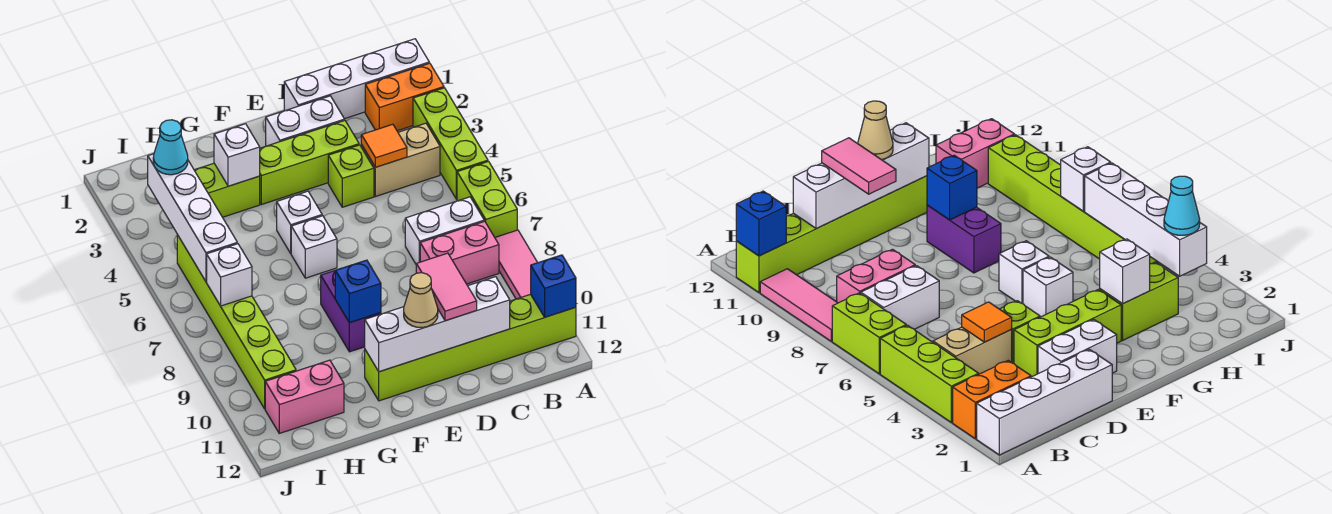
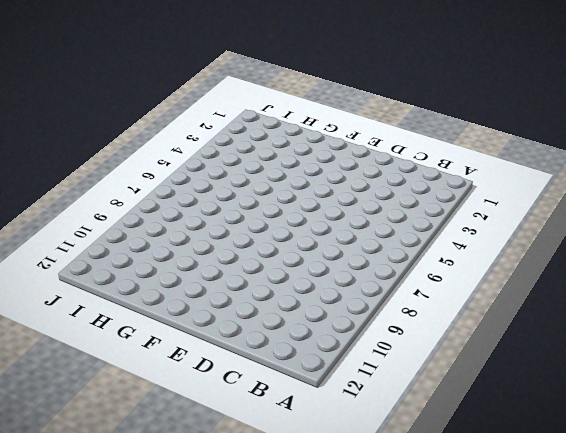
none -> white 1x4 brick [284,39,429,119]
none -> orange 1x2 brick [365,63,444,131]
none -> lime 1x3 brick [413,88,488,199]

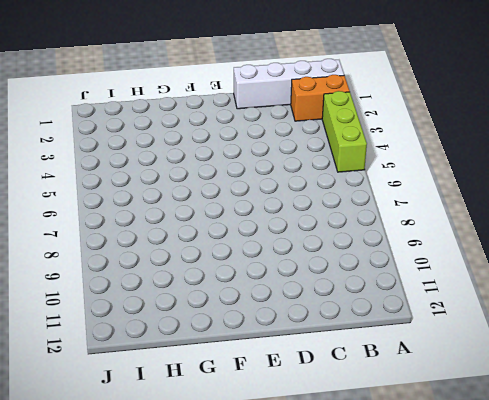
none -> lime 1x2 brick [457,161,517,237]
none -> pink 1x3 tile [495,230,538,299]
none -> lime 1x6 brick [365,294,576,401]

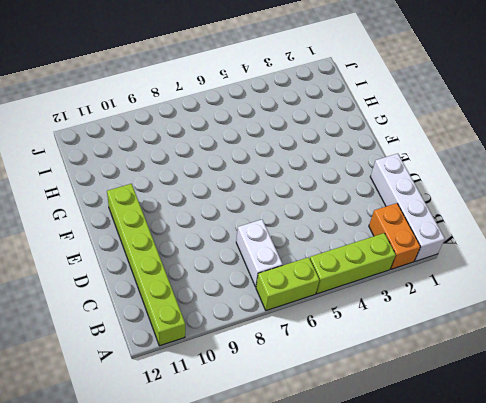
none -> pink 1x3 tile [495,230,538,299]
none -> tan 1x2 brick [361,123,440,197]
none -> pink 1x2 brick [420,221,499,284]

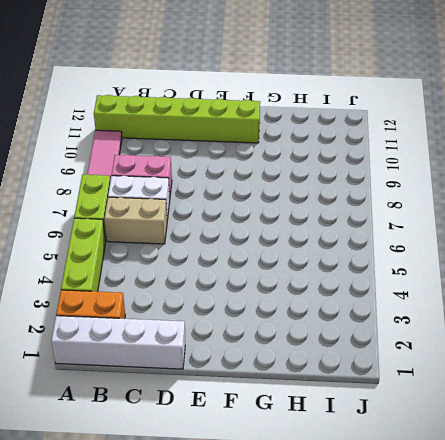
tan 1x2 brick [104,197,167,244] -> tan 1x2 brick moved to [361,123,440,197]
none -> white 1x2 brick [266,96,344,146]
none -> lime 1x3 brick [260,120,359,205]
none -> lime 1x1 brick [328,145,374,207]

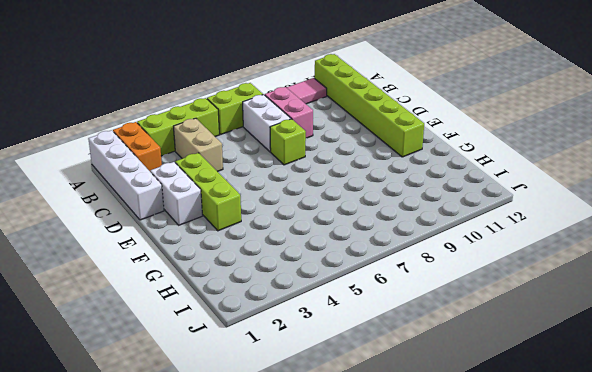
lime 1x1 brick [270,119,306,165] -> lime 1x1 brick moved to [328,145,374,207]
none -> white 1x1 brick [277,191,322,253]
none -> white 1x1 brick [291,216,337,278]
none -> purple 1x2 brick [321,271,381,352]

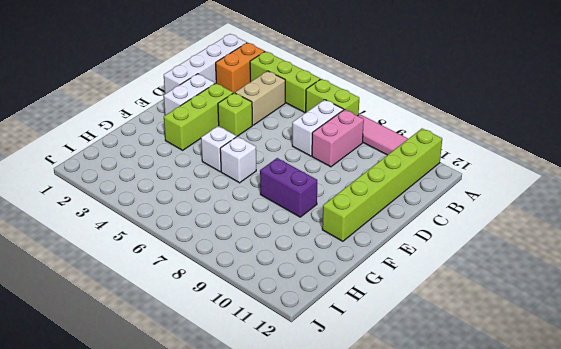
none -> lime 1x2 brick [194,163,260,217]
none -> pink 1x2 brick [265,360,344,433]
none -> lime 1x6 brick [177,235,296,409]

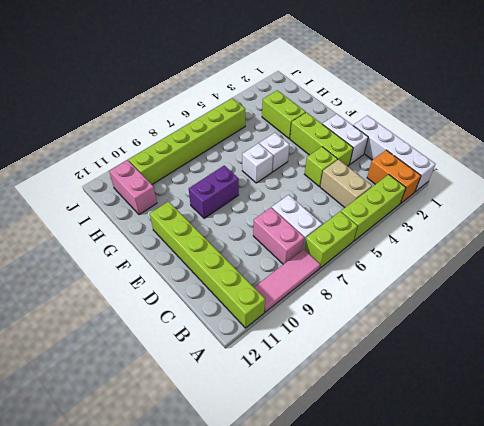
none -> blue 1x1 brick [531,255,576,317]
none -> orange 1x1 tile [361,124,407,167]
none -> white 1x4 brick [365,277,510,372]

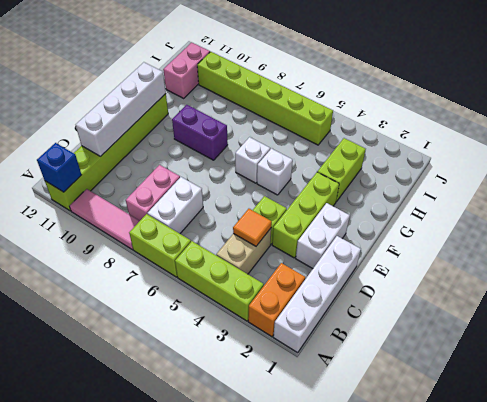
none -> blue 1x1 brick [335,260,381,323]
none -> white 1x1 brick [214,124,260,186]
none -> white 1x4 brick [148,154,237,281]

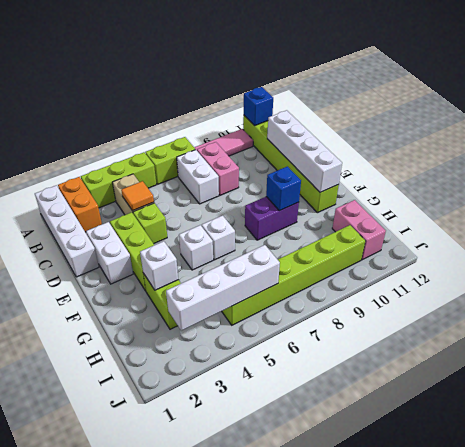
none -> white 1x1 brick [207,244,252,306]
none -> pink 1x2 tile [416,253,477,321]
none -> tan 1x1 cone [404,273,438,328]

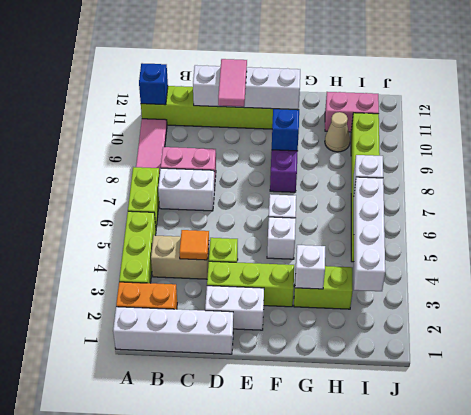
tan 1x1 cone [325,112,350,152] -> tan 1x1 cone moved to [404,273,438,328]
none -> cyan 1x1 cone [153,120,188,175]

